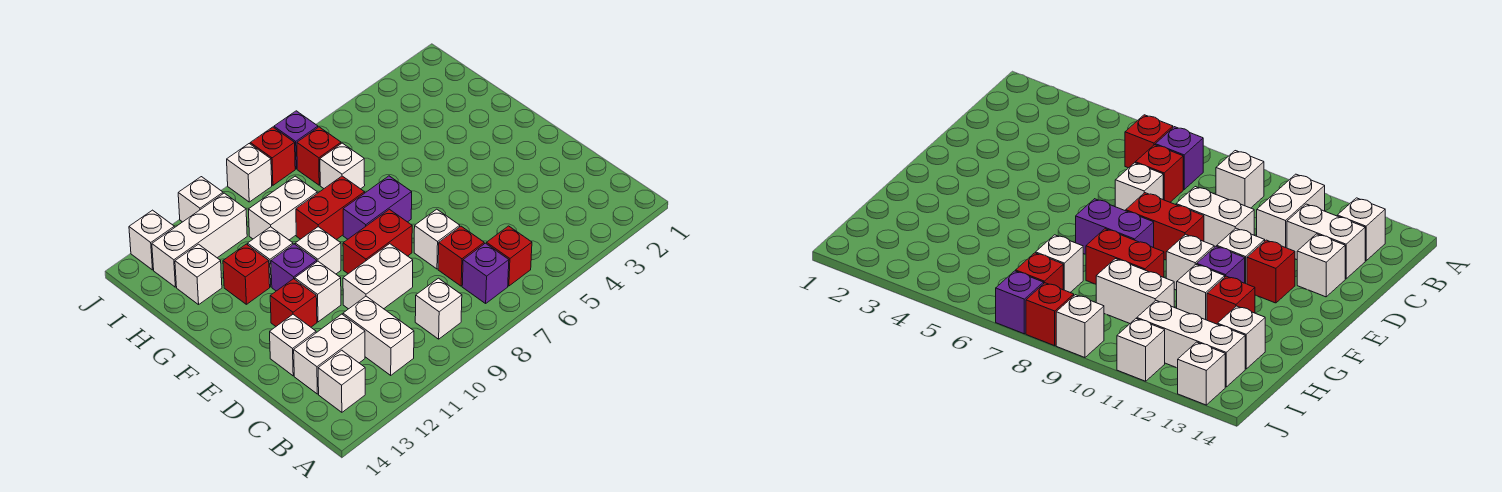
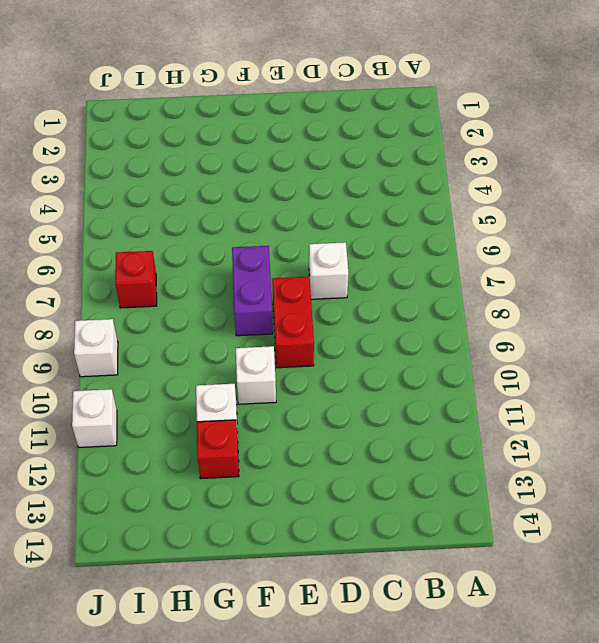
none -> red 1x1 brick [486,226,532,286]
none -> purple 1x1 brick [462,243,509,303]
none -> white 1x1 brick [415,278,462,339]

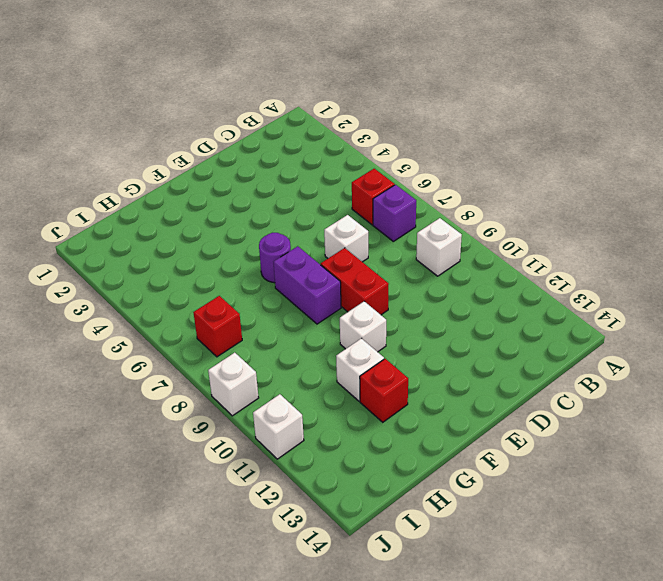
purple 1x1 round brick [259,233,291,283] -> none
none -> white 1x2 brick [343,296,414,375]
none -> white 1x1 brick [318,350,365,412]
none -> red 1x1 brick [438,226,484,286]

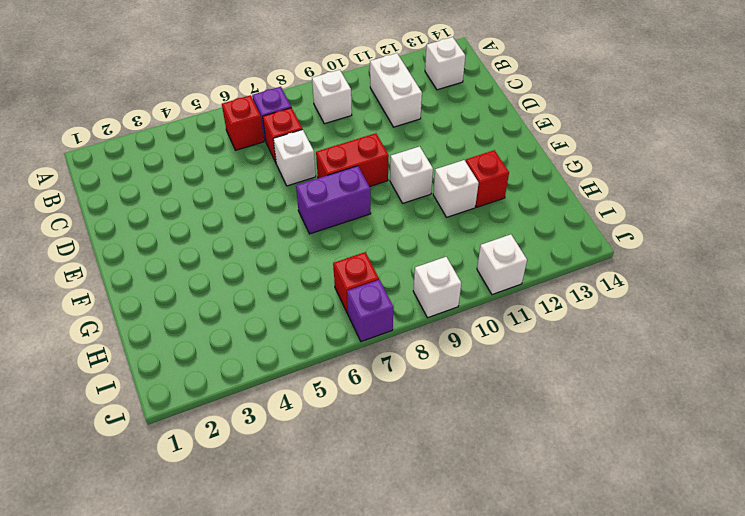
none -> white 1x2 brick [294,314,365,394]
none -> white 1x2 brick [343,244,413,309]
none -> white 1x1 brick [270,314,316,376]

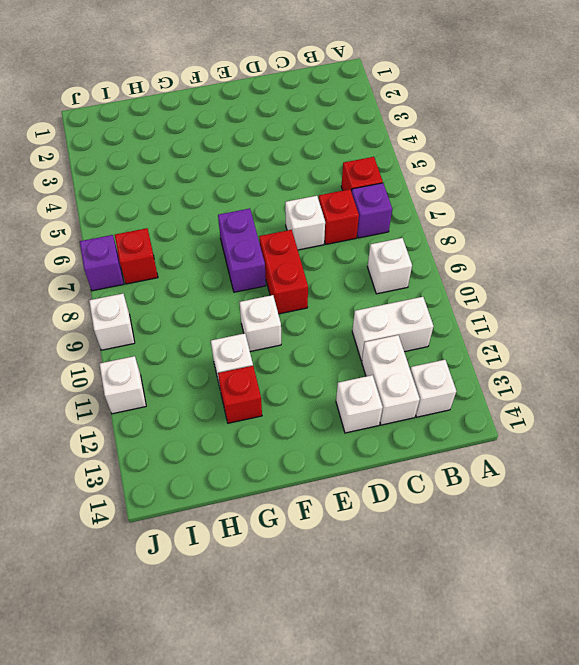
none -> white 1x2 brick [343,244,413,309]
none -> white 1x1 brick [295,261,341,322]
none -> red 1x1 brick [270,279,317,327]

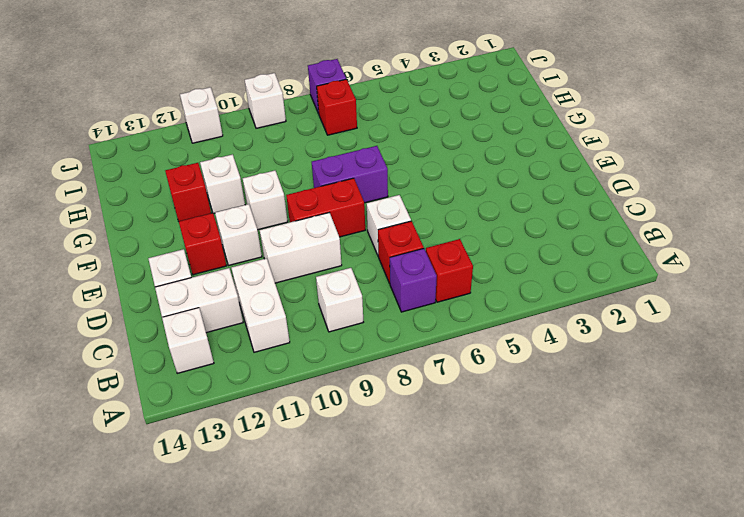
none -> purple 1x1 brick [271,244,317,291]
none -> red 1x2 brick [296,176,365,240]
none -> white 1x1 brick [320,143,365,189]

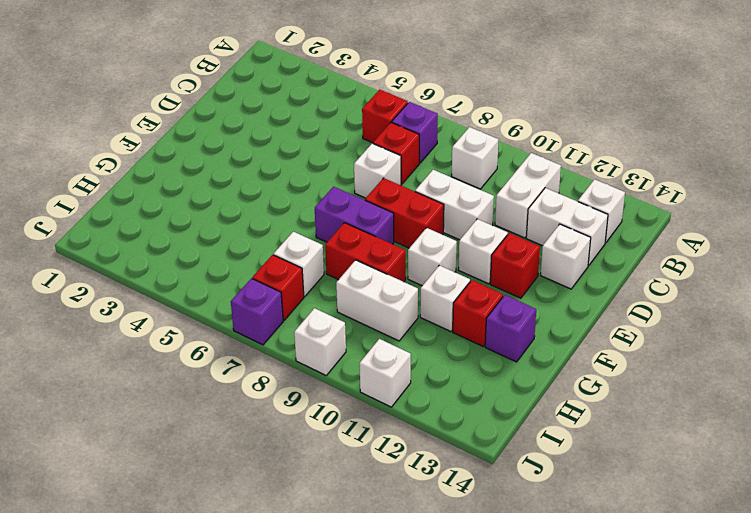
purple 1x1 brick [485,295,536,362] -> purple 1x1 brick moved to [271,244,317,291]
none -> white 1x1 brick [175,244,222,305]
none -> white 1x3 brick [152,193,247,287]
none -> red 1x1 brick [250,127,295,185]

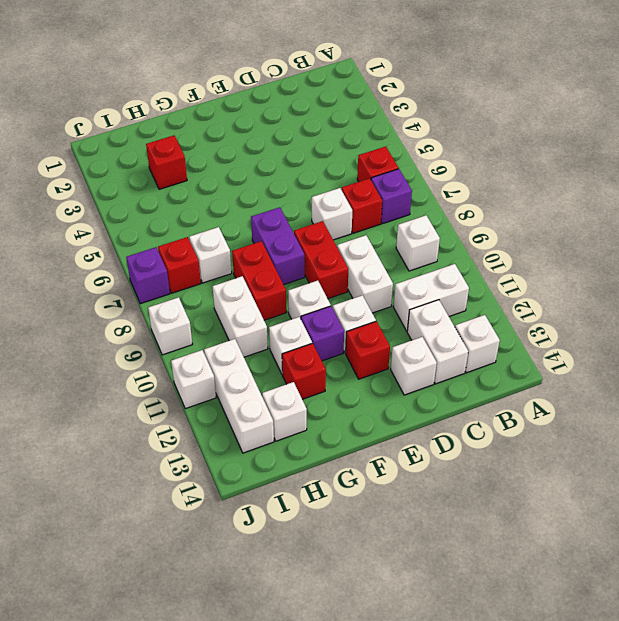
red 1x1 brick [146,135,187,189] -> red 1x1 brick moved to [250,127,295,185]
none -> white 1x1 brick [129,210,174,270]

